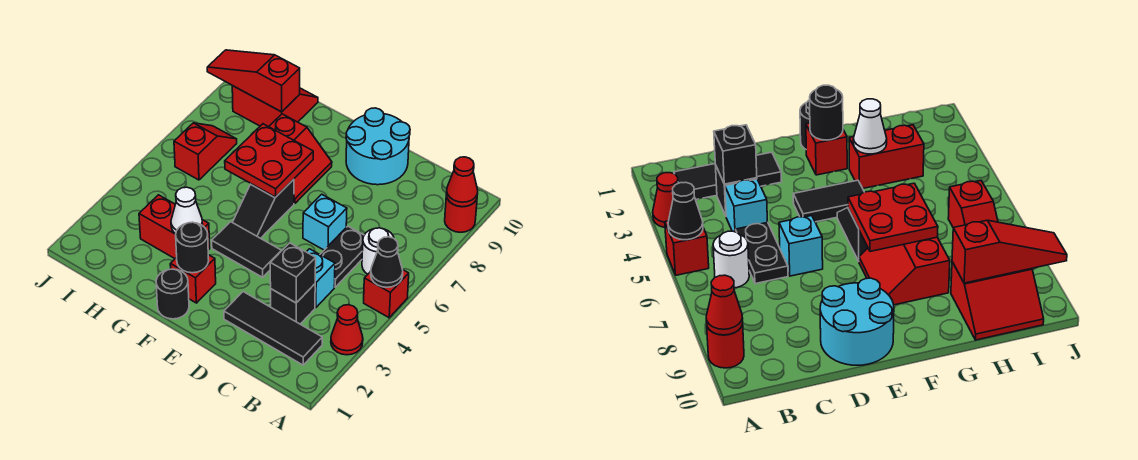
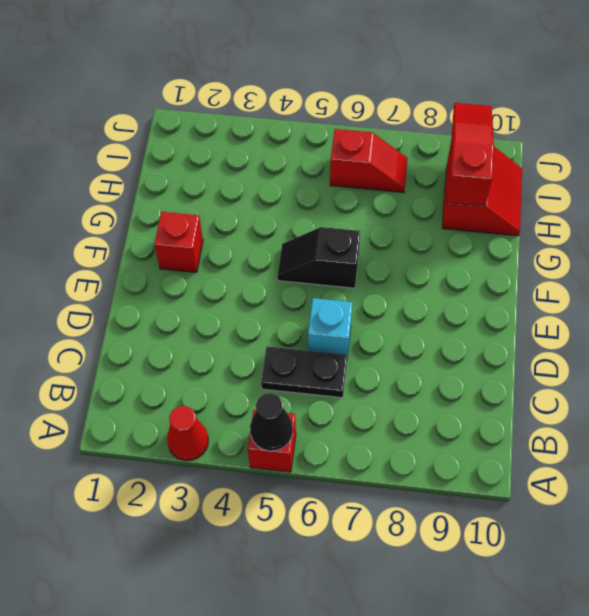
none -> red 1x1 round brick [445,196,477,232]
none -> black 1x3 tile [224,292,322,365]
none -> white 1x1 round brick [362,228,394,274]

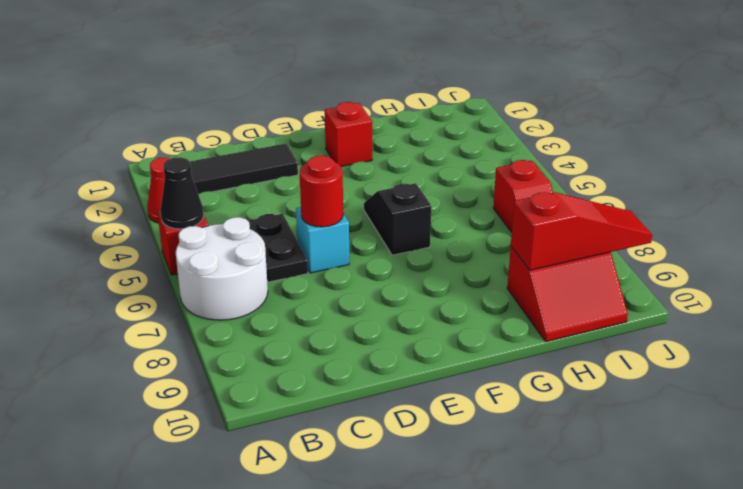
white 2x2 round brick [176,217,268,320] -> white 1x1 round brick [362,228,394,274]
red 1x1 round brick [300,156,343,227] -> red 1x1 round brick moved to [445,196,477,232]
none -> black 1x1 brick [271,284,315,324]
none -> cyan 1x1 brick [307,249,335,308]
none -> cyan 2x2 round brick [346,108,410,185]

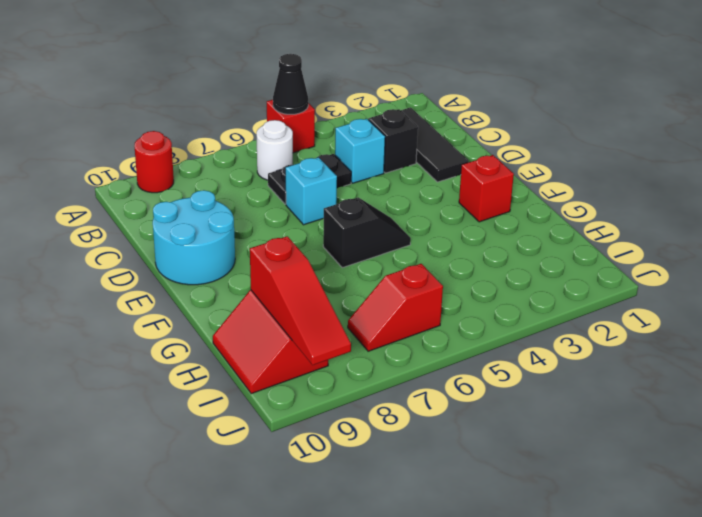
none -> red 1x1 cone [331,305,363,355]
none -> black 1x2 tile [212,222,281,277]
none -> black 1x1 round brick [156,269,189,319]

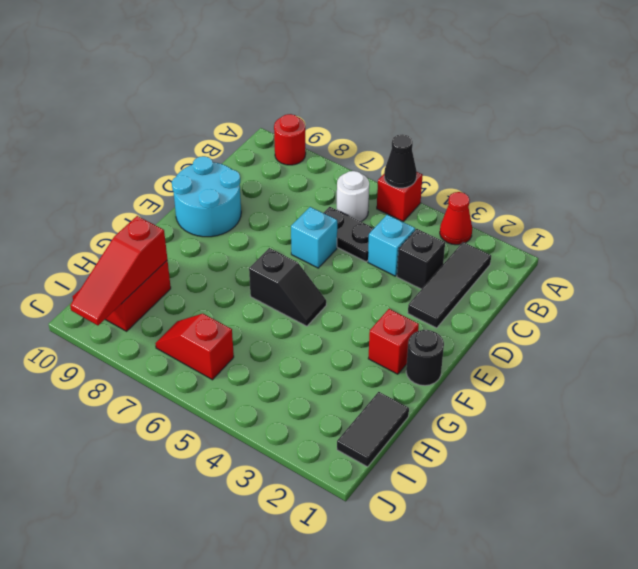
black 1x2 tile [337,392,409,467] -> black 1x2 tile moved to [212,222,281,277]
none -> red 2x2 slope [269,114,332,203]
none -> red 1x2 brick [139,195,210,259]
none -> red 1x1 cone [446,157,478,207]

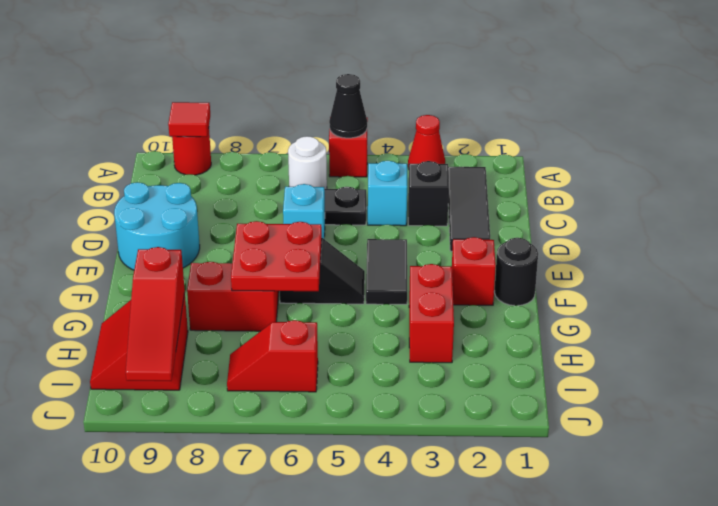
red 1x1 tile [168,102,210,137] -> red 1x1 cone [446,157,478,207]
none -> black 1x1 brick [270,243,316,303]
none -> black 1x1 round brick [176,222,209,273]
none -> white 1x1 cone [171,187,203,234]

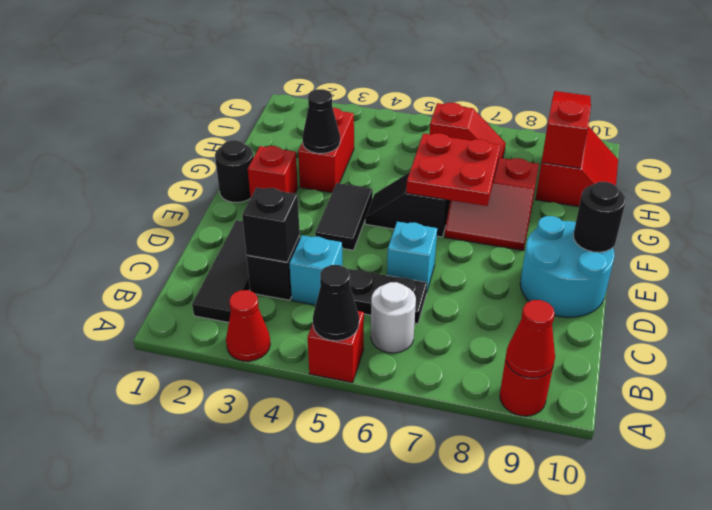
black 1x1 round brick [573,182,626,252] -> black 1x1 round brick moved to [176,222,209,273]
black 1x1 cone [302,89,340,153] -> white 1x1 cone [171,187,203,234]

